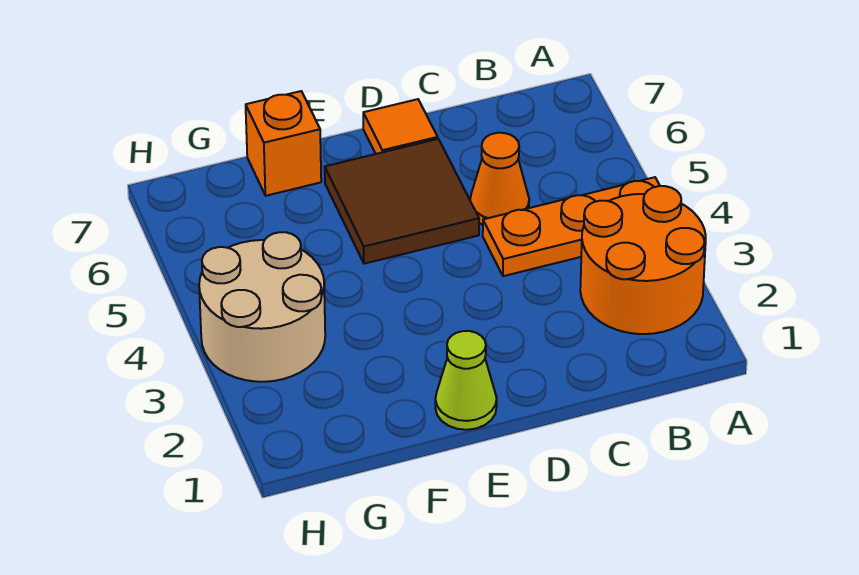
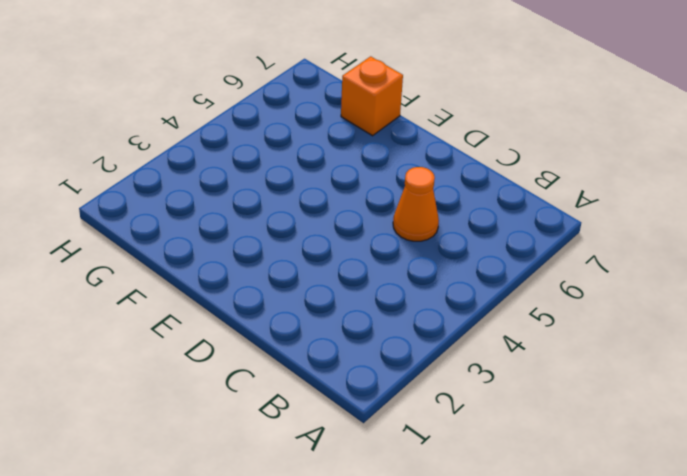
none -> orange 2x2 round brick [580,186,706,334]
none -> orange 1x3 plate [483,177,660,276]

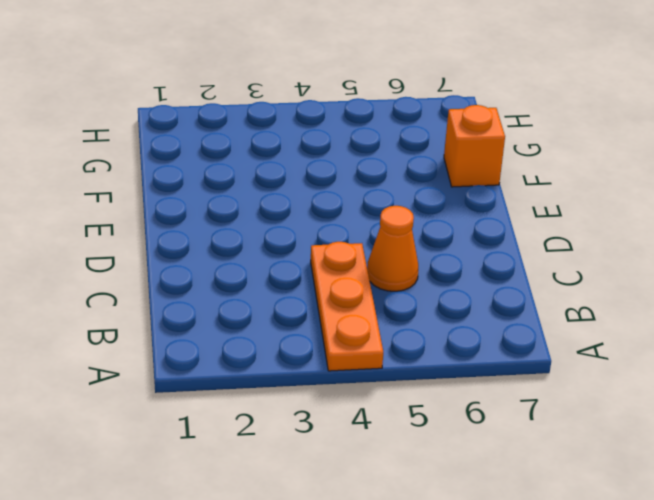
none -> orange 2x2 round brick [580,186,706,334]
none -> brown 2x2 tile [325,139,479,264]

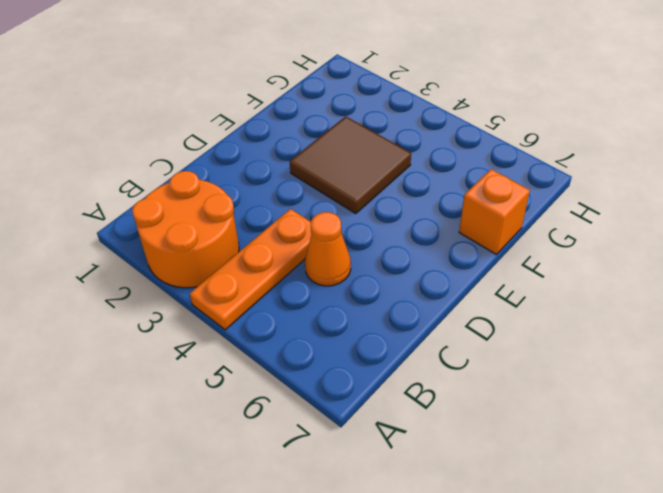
brown 2x2 tile [290,116,411,214] -> brown 2x2 tile moved to [325,139,479,264]
none -> orange 1x1 tile [363,99,438,154]
none -> lime 1x1 cone [435,331,497,430]

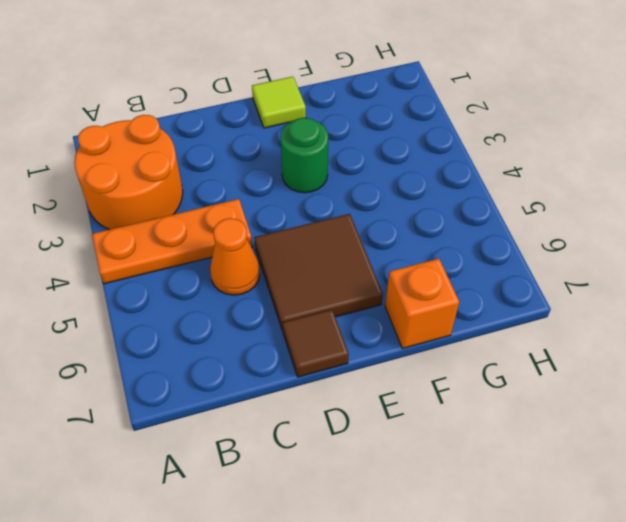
brown 1x1 tile [283,310,349,377] -> orange 1x1 tile [363,99,438,154]
lime 1x1 tile [252,77,306,128] -> lime 1x1 cone [435,331,497,430]
green 1x1 round brick [280,118,328,193] -> none
none -> tan 2x2 round brick [199,232,325,382]

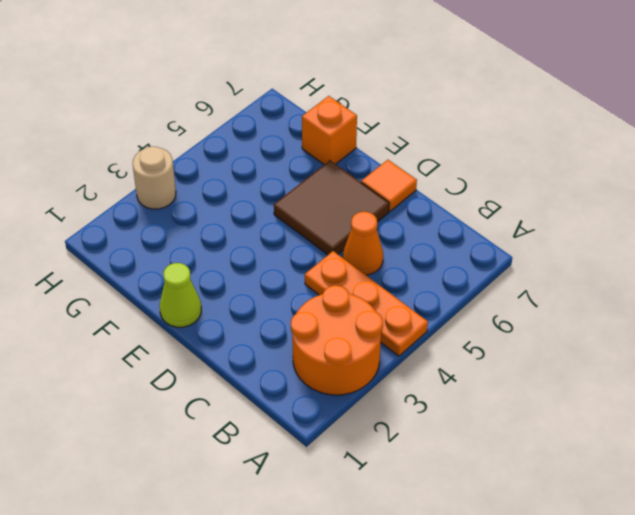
tan 1x1 round brick [133,146,176,209] -> tan 2x2 round brick [199,232,325,382]

